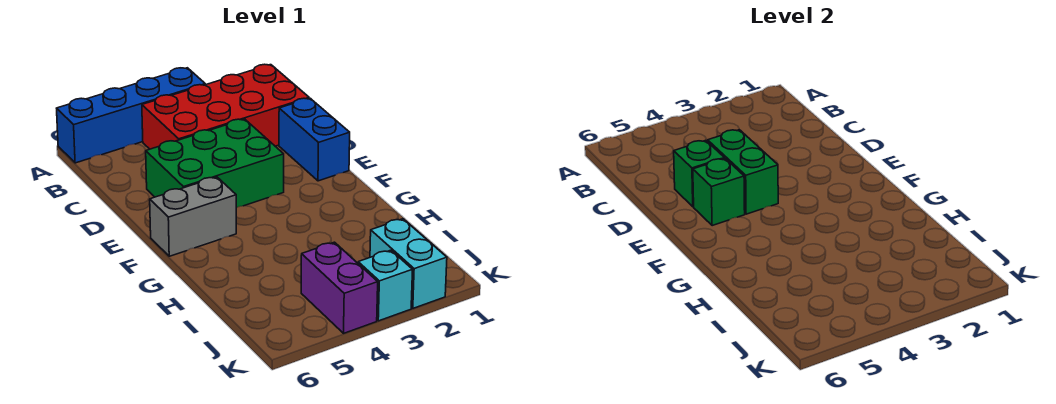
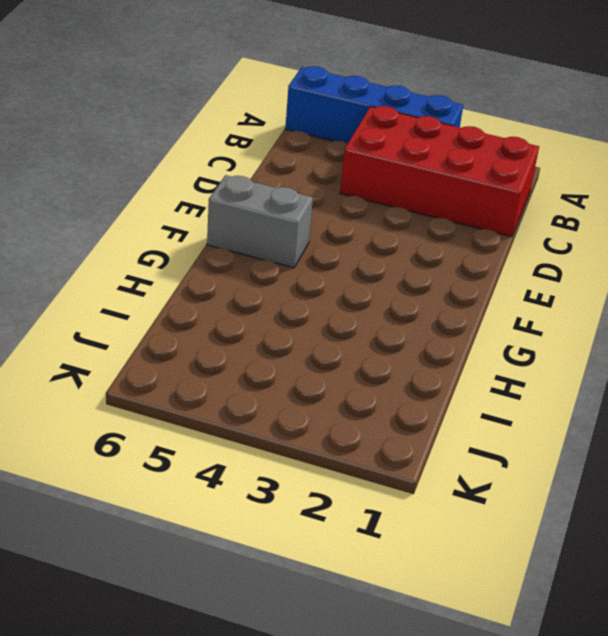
none -> blue 1x2 brick [279,98,350,181]
none -> green 2x3 brick [146,119,284,208]

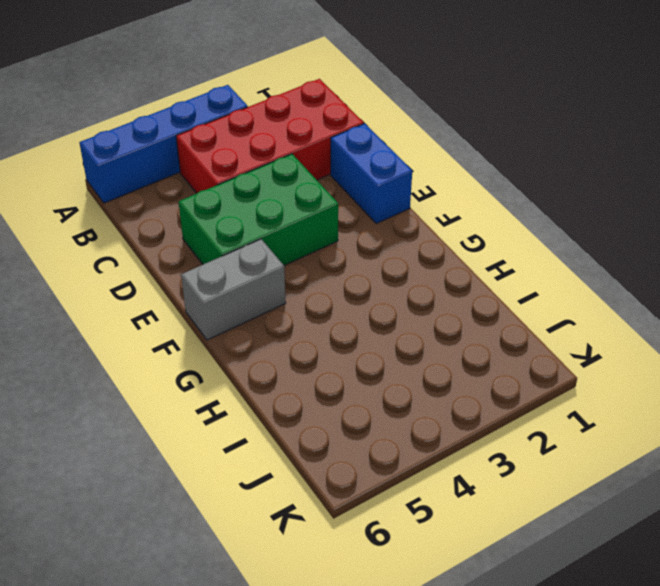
none -> cyan 1x2 brick [370,219,447,308]
none -> purple 1x2 brick [301,242,378,333]

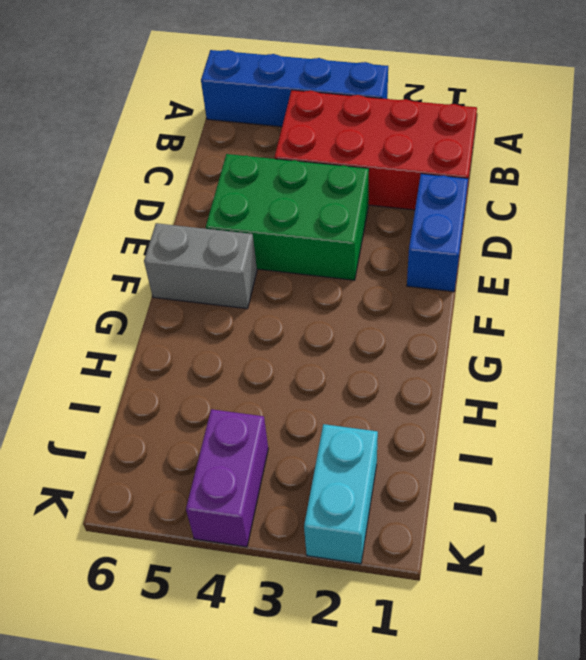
none -> cyan 1x1 brick [358,250,413,321]
none -> green 1x2 brick [708,130,778,214]

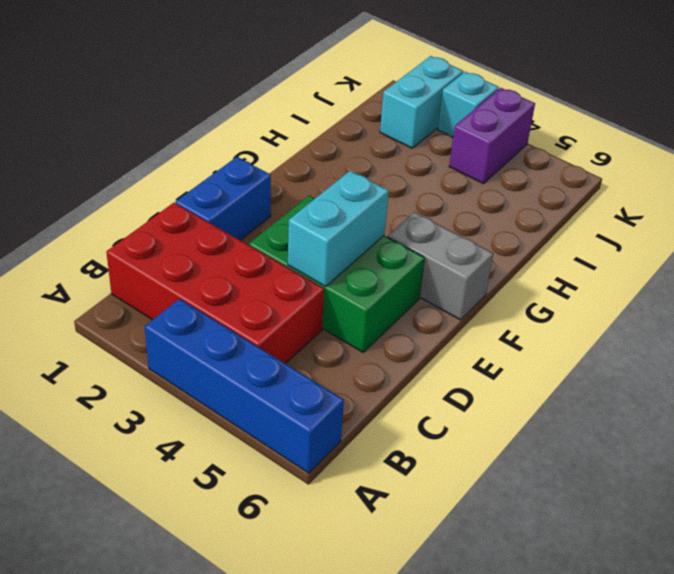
cyan 1x2 brick [288,171,389,287] -> green 1x2 brick [708,130,778,214]
none -> green 1x1 brick [674,140,724,207]
none -> green 1x1 brick [693,159,745,226]

